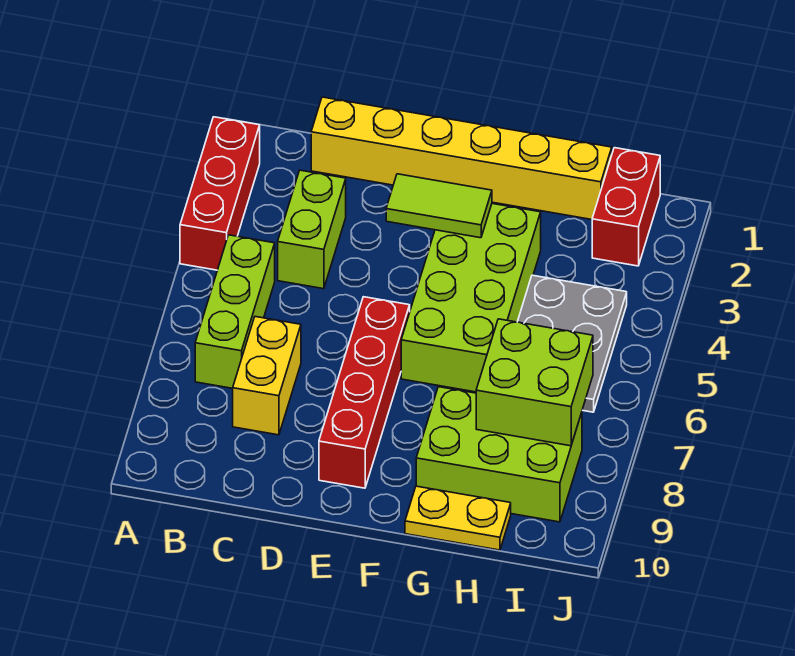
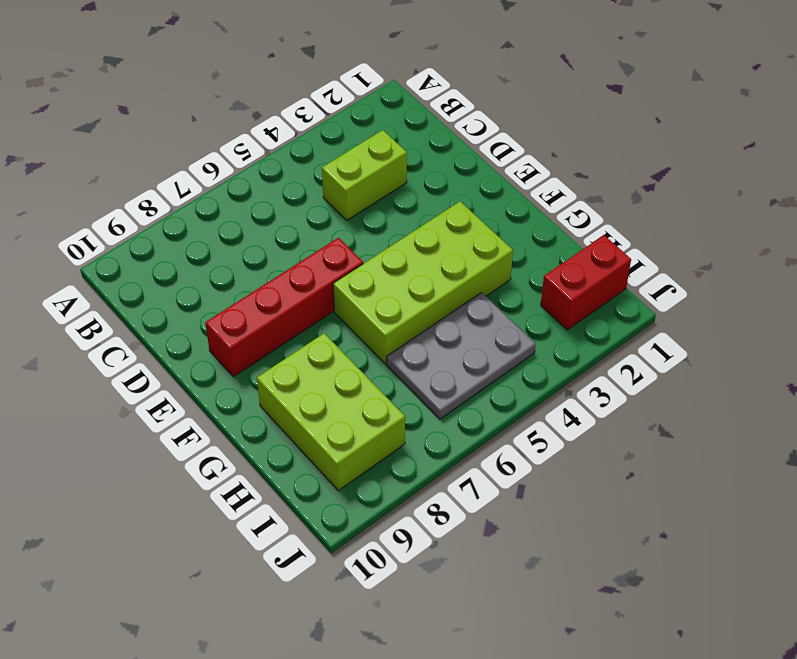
none -> red 1x3 brick [180,117,260,270]
none -> lime 1x3 brick [195,235,275,388]
none -> yellow 1x6 brick [311,97,612,220]

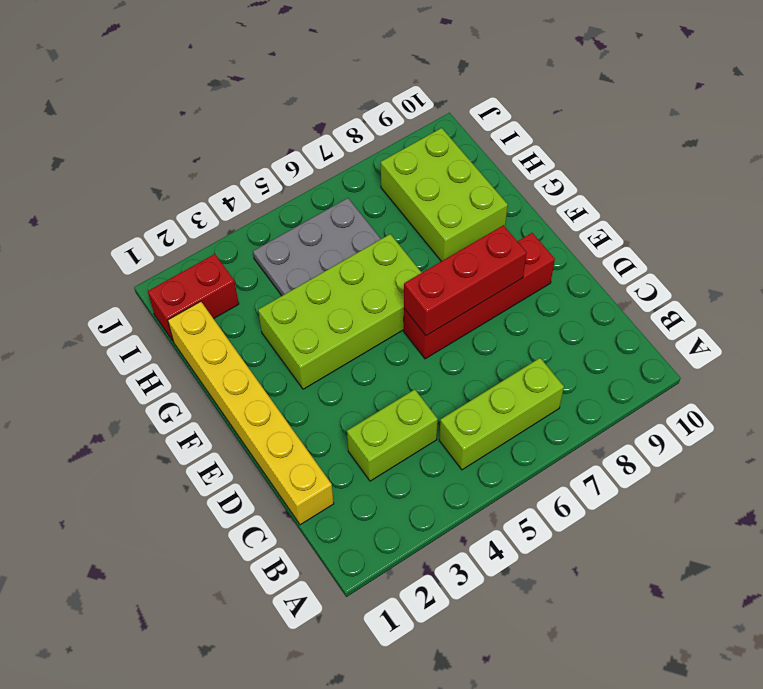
red 1x3 brick [404,225,527,336] -> red 1x3 brick moved to [180,117,260,270]
none -> yellow 1x2 brick [233,317,301,435]
none -> yellow 1x2 plate [405,486,511,550]
none -> lime 1x2 tile [386,174,492,238]

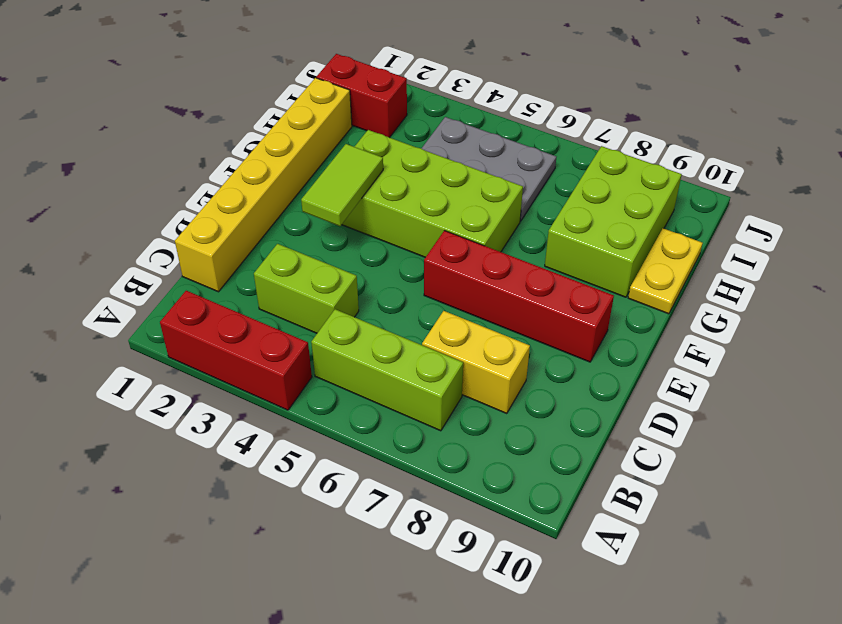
none -> lime 2x2 brick [476,319,593,446]

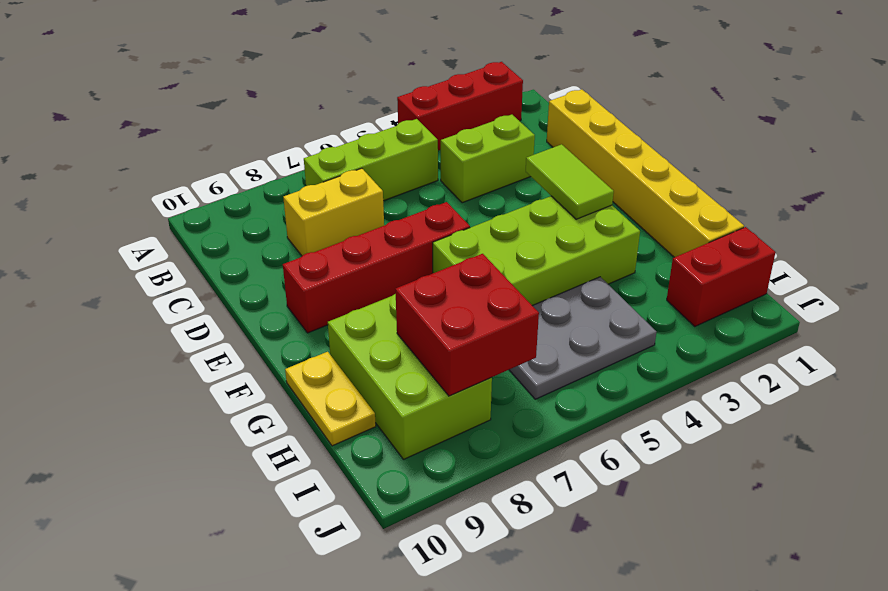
red 2x2 brick [395,254,539,396] -> lime 2x2 brick [476,319,593,446]

